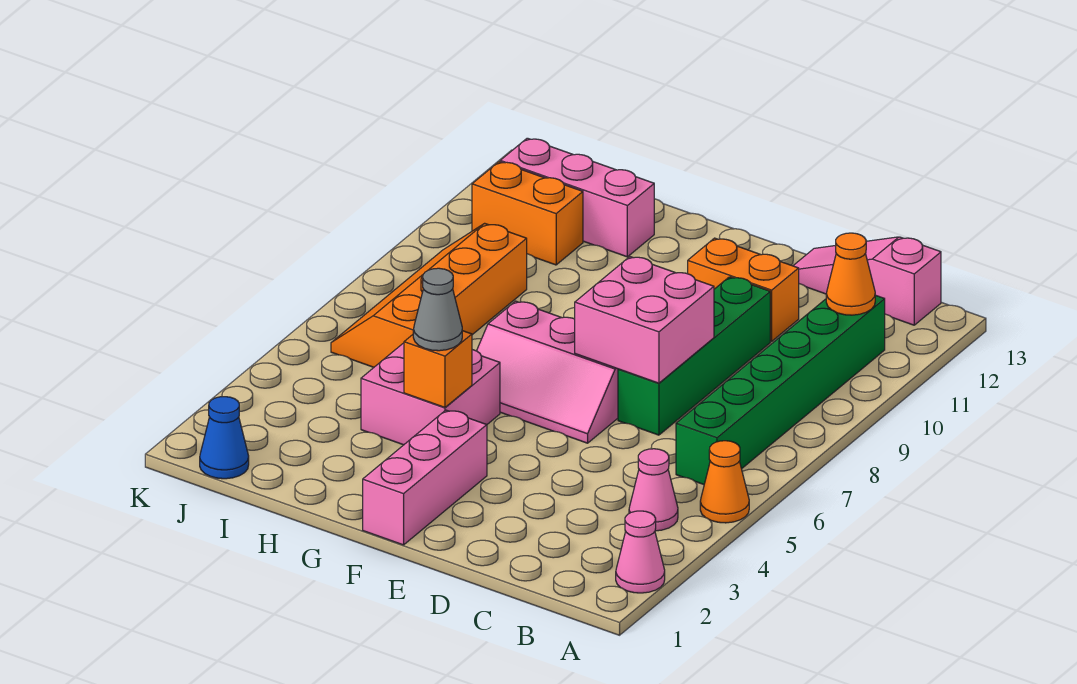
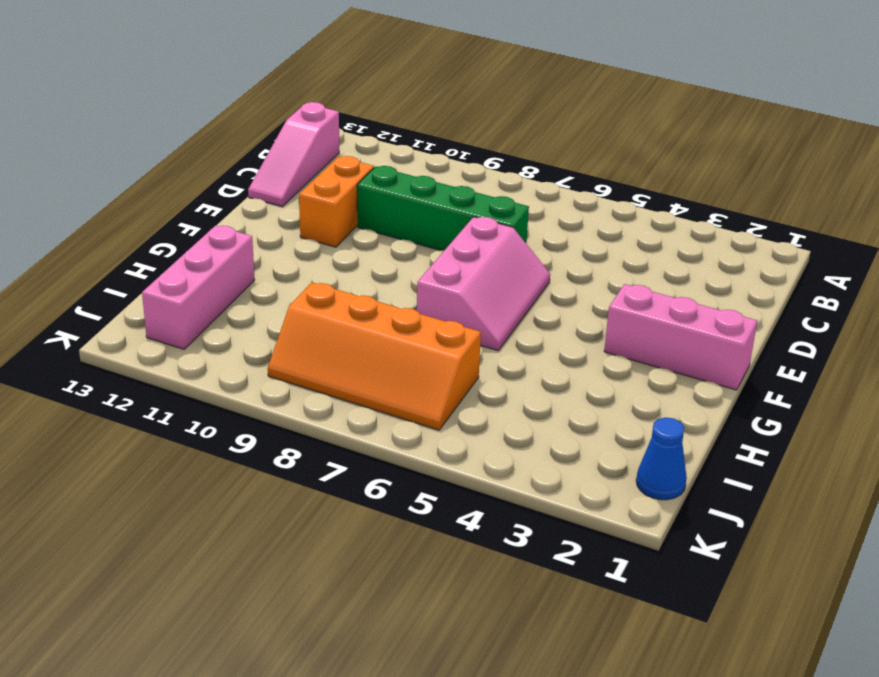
none -> pink 1x1 cone [616,511,665,593]
none -> orange 1x1 cone [700,441,749,523]
none -> pink 1x1 cone [629,449,678,531]

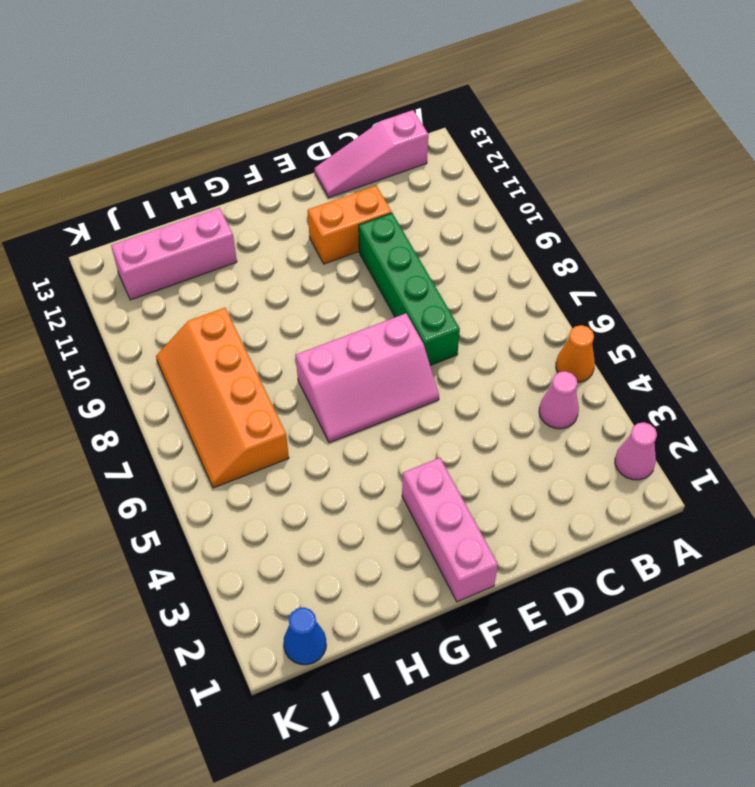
none -> green 1x6 brick [676,295,885,485]
none -> pink 2x2 brick [361,343,500,445]
none -> orange 1x2 brick [472,162,583,265]

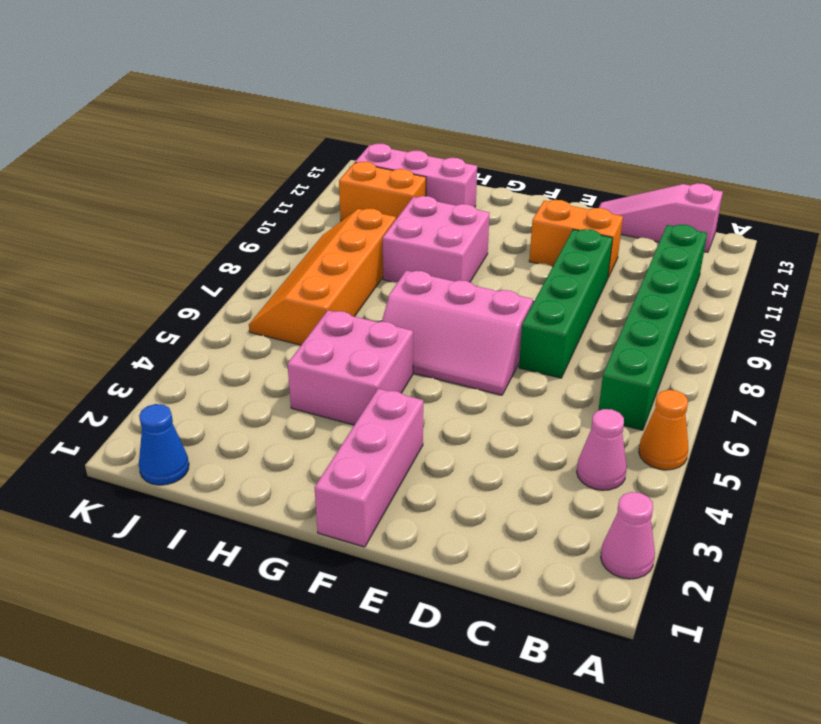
pink 2x2 brick [383,196,490,282] -> pink 2x2 brick moved to [575,257,714,383]
none -> orange 1x1 cone [826,233,875,315]
none -> orange 1x1 brick [404,331,472,407]
none -> grey 1x1 cone [413,268,462,351]

